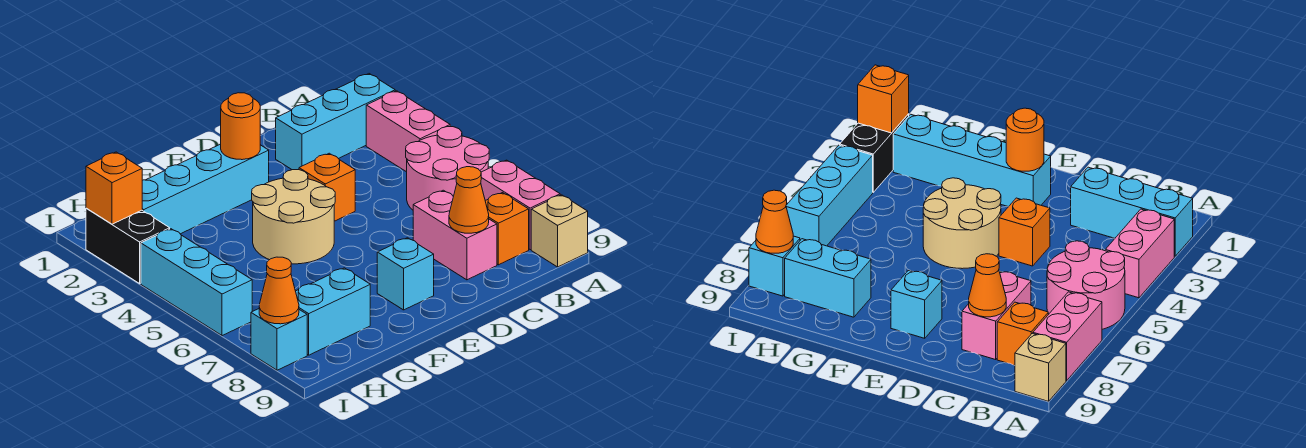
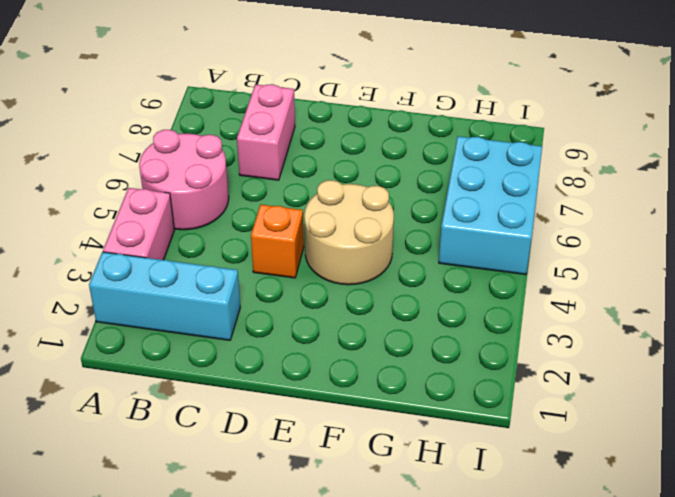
cyan 2x3 brick [439,136,542,275] -> cyan 1x3 brick [141,229,252,336]
none -> pink 1x2 brick [481,160,560,250]
none -> tan 1x1 brick [531,195,588,267]
none -> orange 1x1 brick [485,193,529,265]

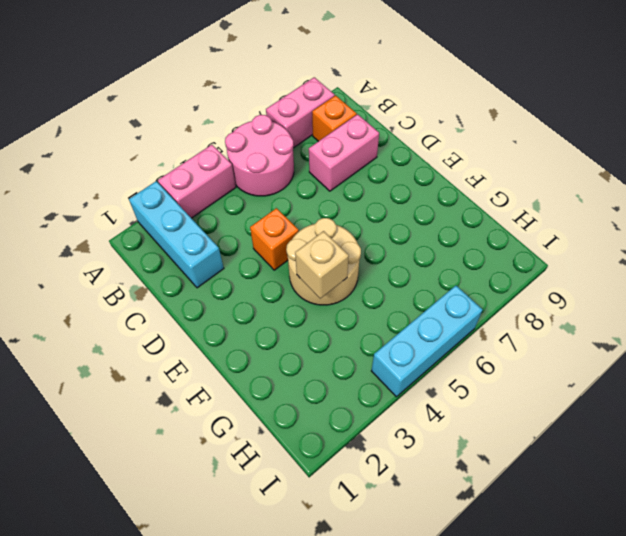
tan 1x1 brick [295,231,349,298] -> tan 1x1 brick moved to [531,195,588,267]
none -> cyan 1x4 brick [142,144,269,234]
none -> cyan 1x1 brick [377,238,434,310]
none -> cyan 1x2 brick [296,268,370,355]

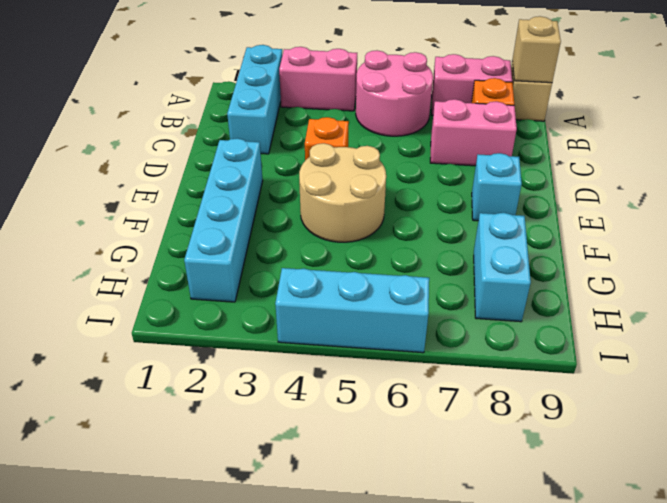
tan 1x1 brick [512,16,561,83] -> none
none -> black 1x2 brick [86,208,170,283]
none -> cyan 1x1 brick [251,309,307,370]
none -> orange 1x1 cone [449,167,489,233]

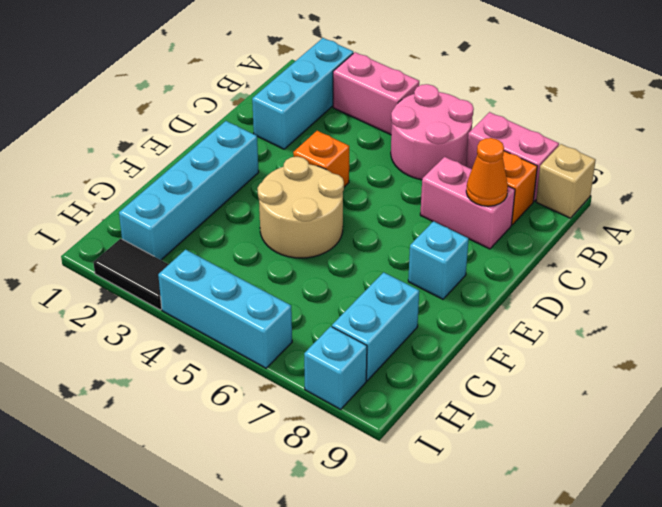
black 1x2 tile [93,239,169,310] -> black 1x2 brick [86,208,170,283]
none -> orange 1x1 round brick [221,93,260,160]
none -> orange 1x1 brick [86,152,142,224]
none -> orange 1x1 cone [259,257,299,324]

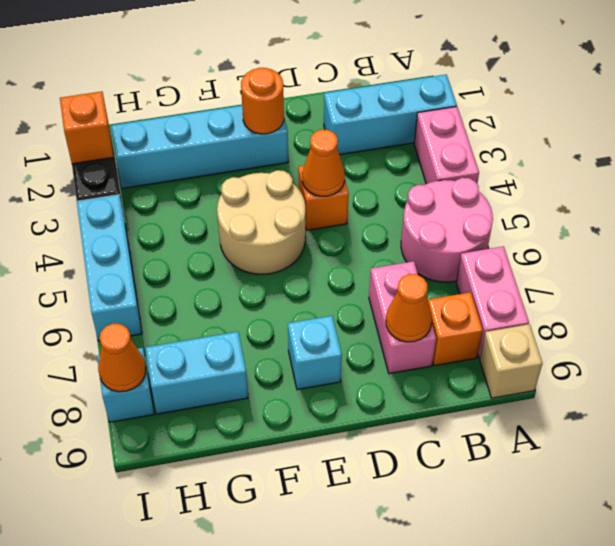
orange 1x1 cone [302,129,345,196] -> none

